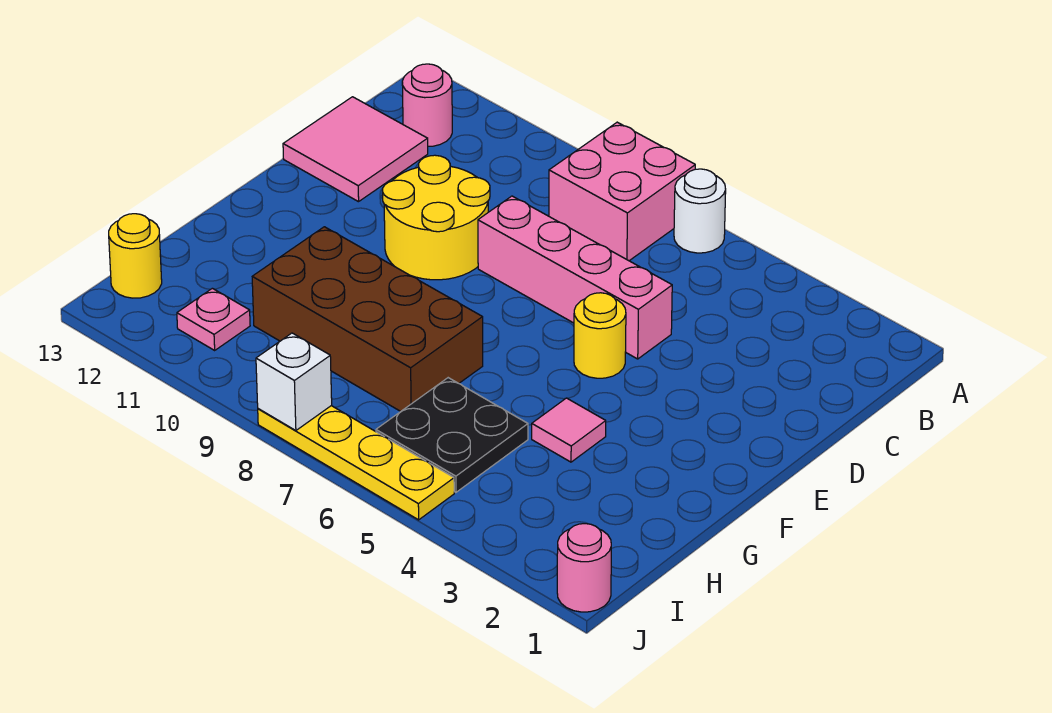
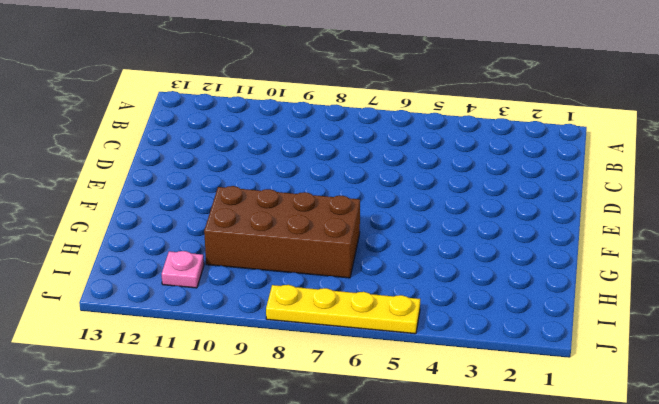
none -> white 1x1 round brick [674,169,726,253]
none -> pink 2x2 brick [549,122,695,261]
none -> pink 1x1 round brick [402,64,452,146]

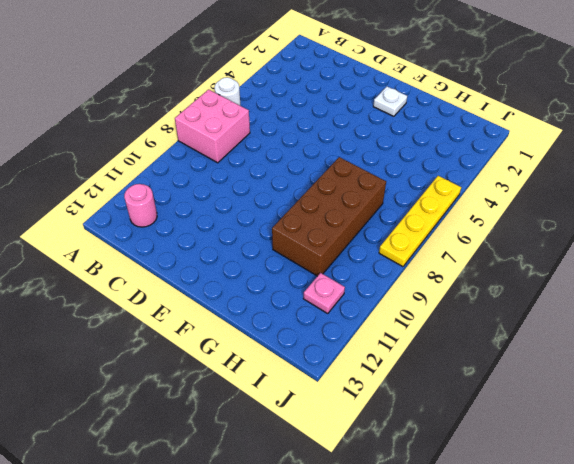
white 1x1 plate [373,87,407,116] -> none
none -> pink 2x2 tile [283,97,428,202]
none -> pink 1x4 brick [478,196,672,359]
none -> yellow 2x2 round brick [382,155,490,280]

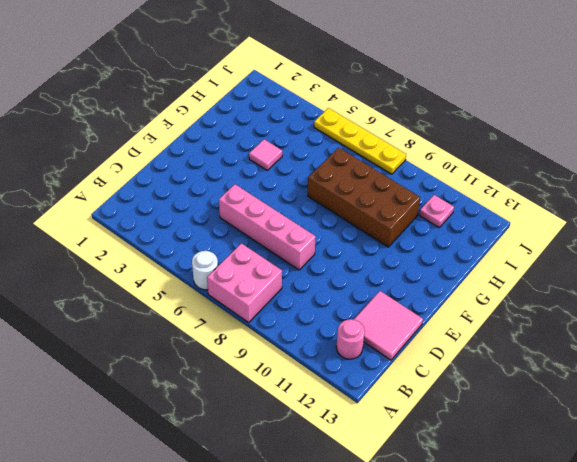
none -> yellow 2x2 round brick [382,155,490,280]
none -> yellow 1x1 round brick [574,293,626,378]
none -> black 2x2 plate [376,378,528,492]

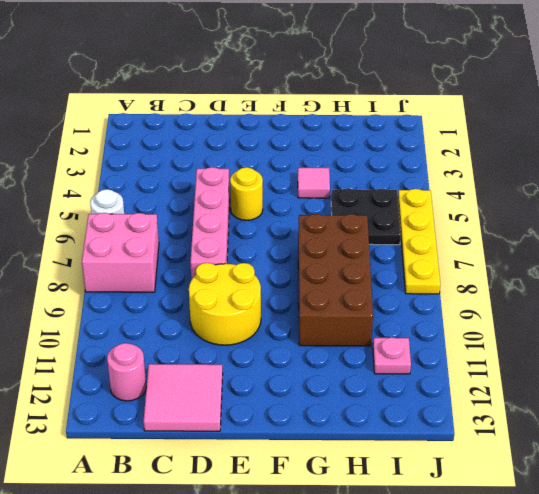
none -> yellow 1x1 round brick [109,214,162,298]
none -> pink 1x1 round brick [557,524,611,612]
none -> white 1x1 brick [256,333,332,431]

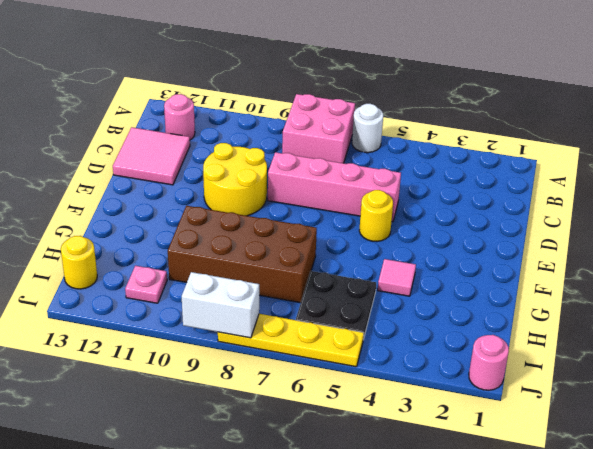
white 1x2 brick [182,272,259,338] -> white 1x1 brick [256,333,332,431]

